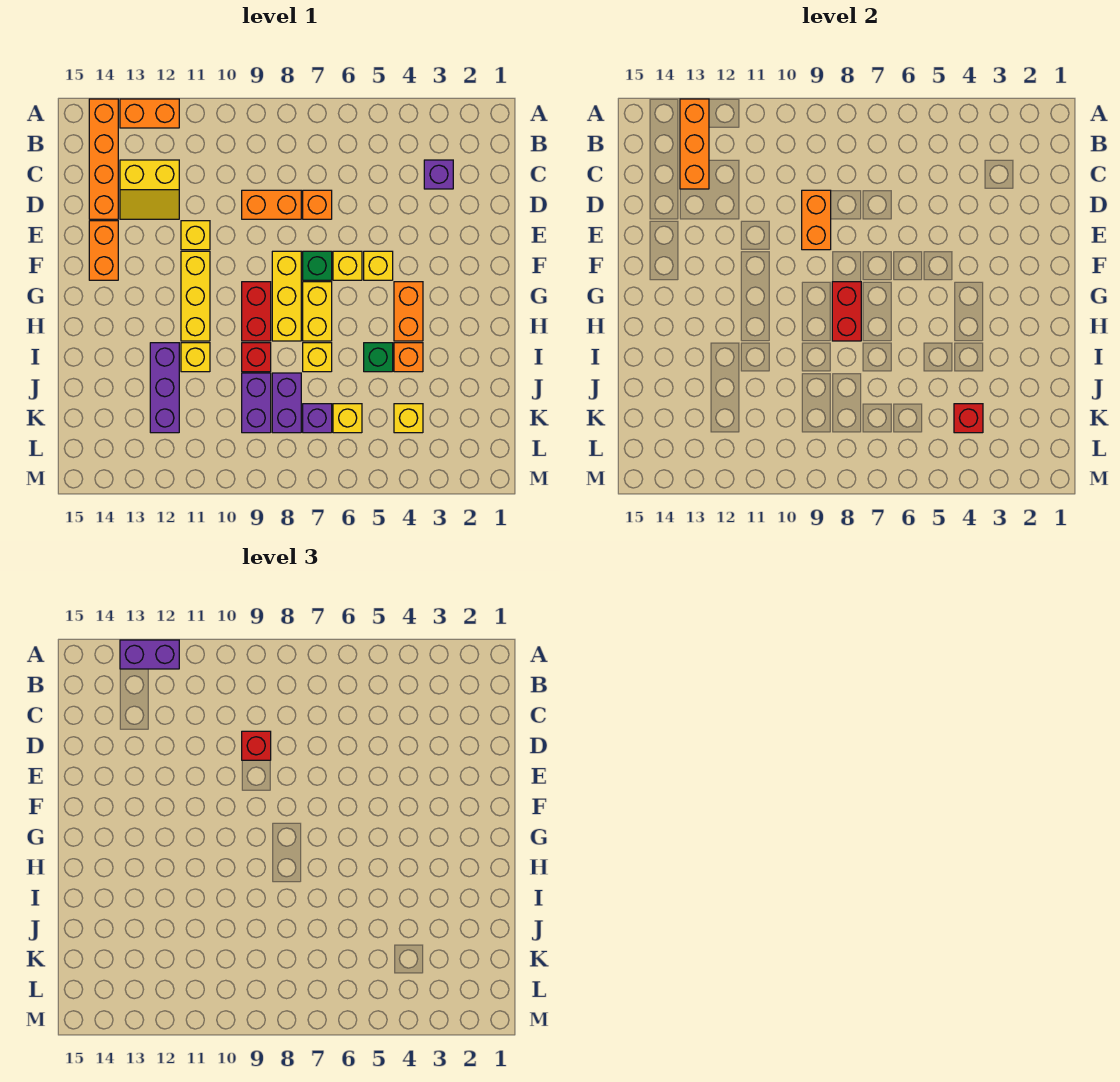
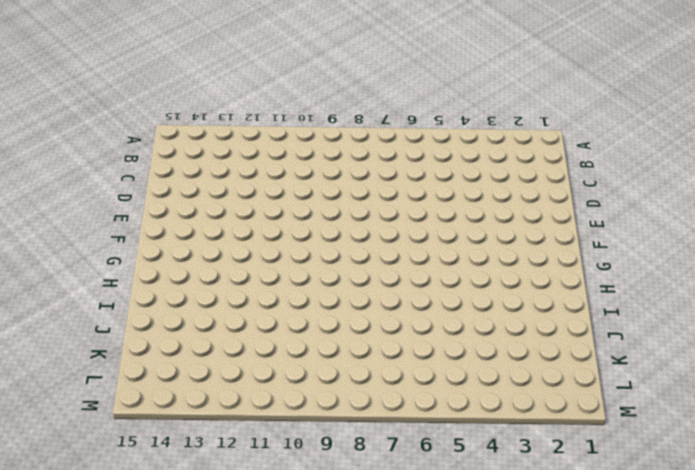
none -> orange 1x2 brick [120,99,179,128]
none -> orange 1x4 brick [89,99,118,219]
none -> purple 1x1 brick [424,160,453,189]
none -> yellow 2x2 slope [120,160,179,219]

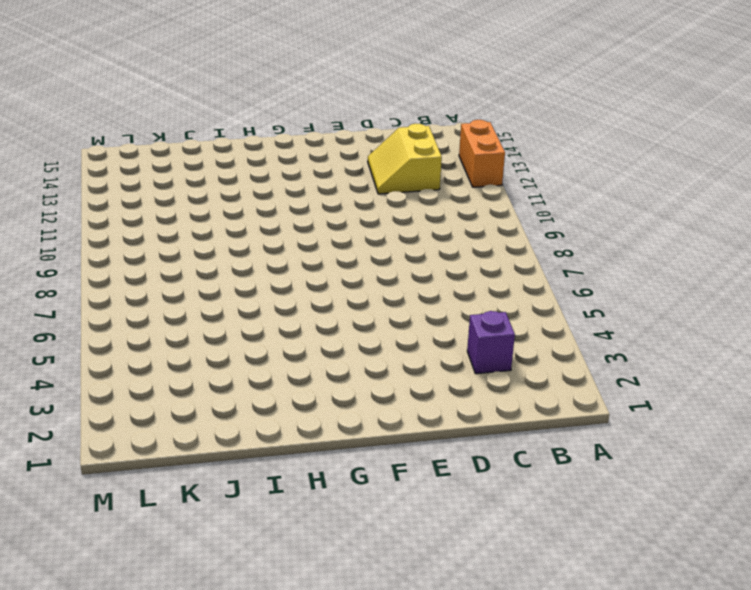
none -> orange 1x4 brick [89,99,118,219]
none -> orange 1x1 brick [303,190,332,219]
none -> orange 1x2 brick [242,190,301,219]
none -> yellow 1x1 brick [181,221,210,250]

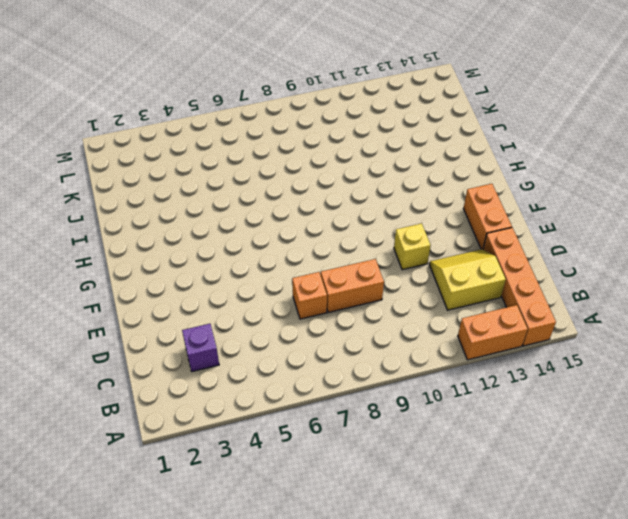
none -> yellow 1x1 brick [364,251,393,280]
none -> yellow 1x1 brick [333,251,362,280]
none -> green 1x1 brick [303,251,332,280]
none -> yellow 1x3 brick [272,251,301,341]

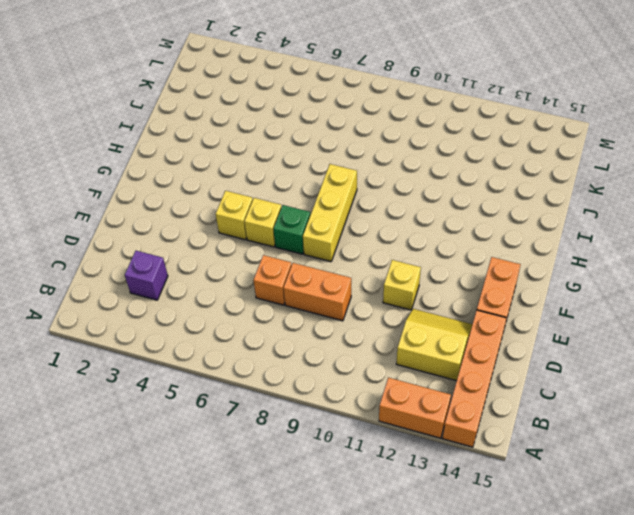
none -> yellow 1x3 brick [181,251,210,341]
none -> orange 1x2 brick [394,282,423,341]
none -> yellow 1x2 brick [303,282,332,341]
none -> red 1x2 brick [242,282,271,341]

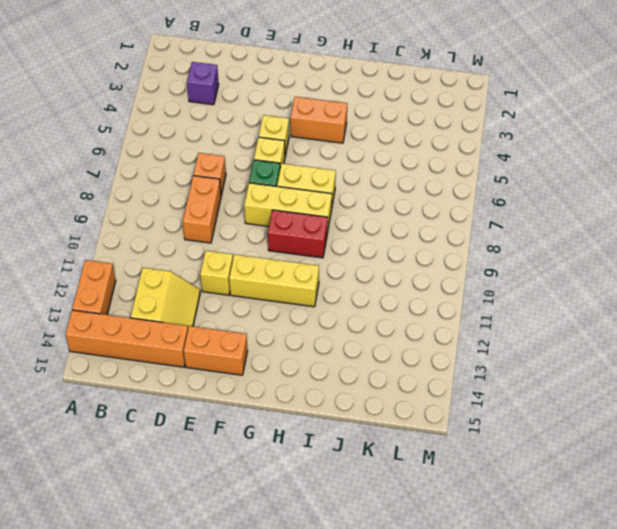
none -> orange 1x1 brick [394,343,423,372]
none -> green 1x1 brick [364,343,393,372]
none -> yellow 1x1 brick [303,343,332,372]
none -> red 1x1 brick [242,343,271,372]

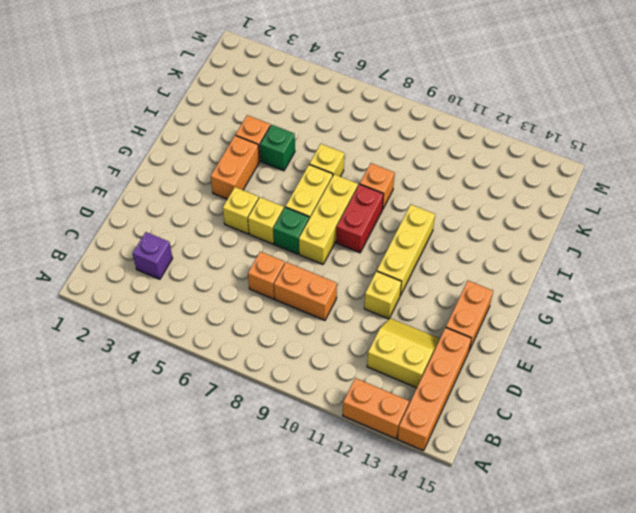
orange 1x1 brick [360,163,395,209] -> red 1x1 brick [242,343,271,372]
none -> yellow 1x1 brick [181,343,210,372]
none -> purple 1x3 brick [150,343,179,433]
none -> purple 1x2 brick [272,373,301,433]
none -> purple 1x2 brick [242,373,271,433]

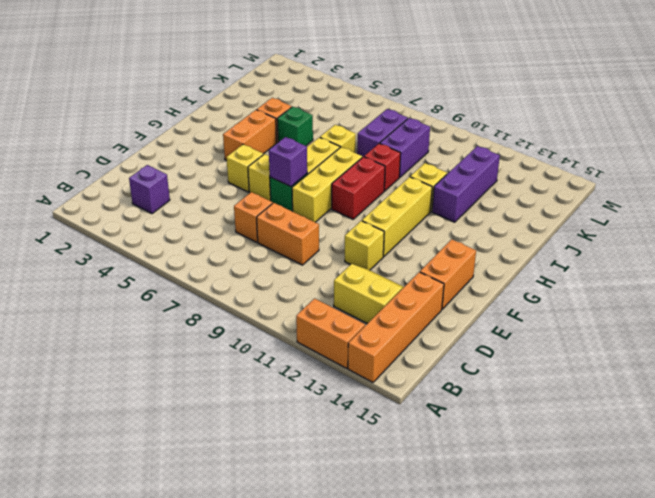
purple 1x1 brick [269,137,307,187] -> purple 1x1 brick moved to [303,404,332,433]
none -> yellow 1x1 brick [394,404,423,433]
none -> yellow 1x1 brick [333,404,362,433]
none -> orange 1x3 brick [680,99,709,189]
none -> orange 1x2 brick [802,190,831,250]

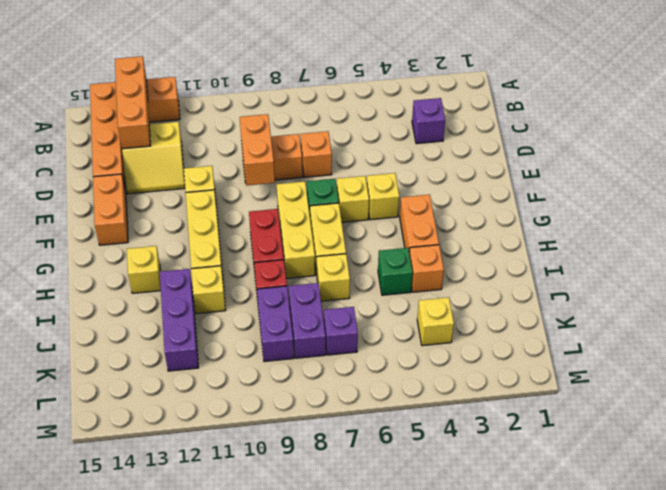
yellow 1x1 brick [127,246,161,293] -> yellow 1x1 brick moved to [333,404,362,433]
none -> red 1x2 brick [832,282,861,341]
none -> red 1x1 brick [954,404,983,433]
none -> purple 1x2 brick [120,640,179,669]
none -> red 1x1 brick [242,731,271,760]

